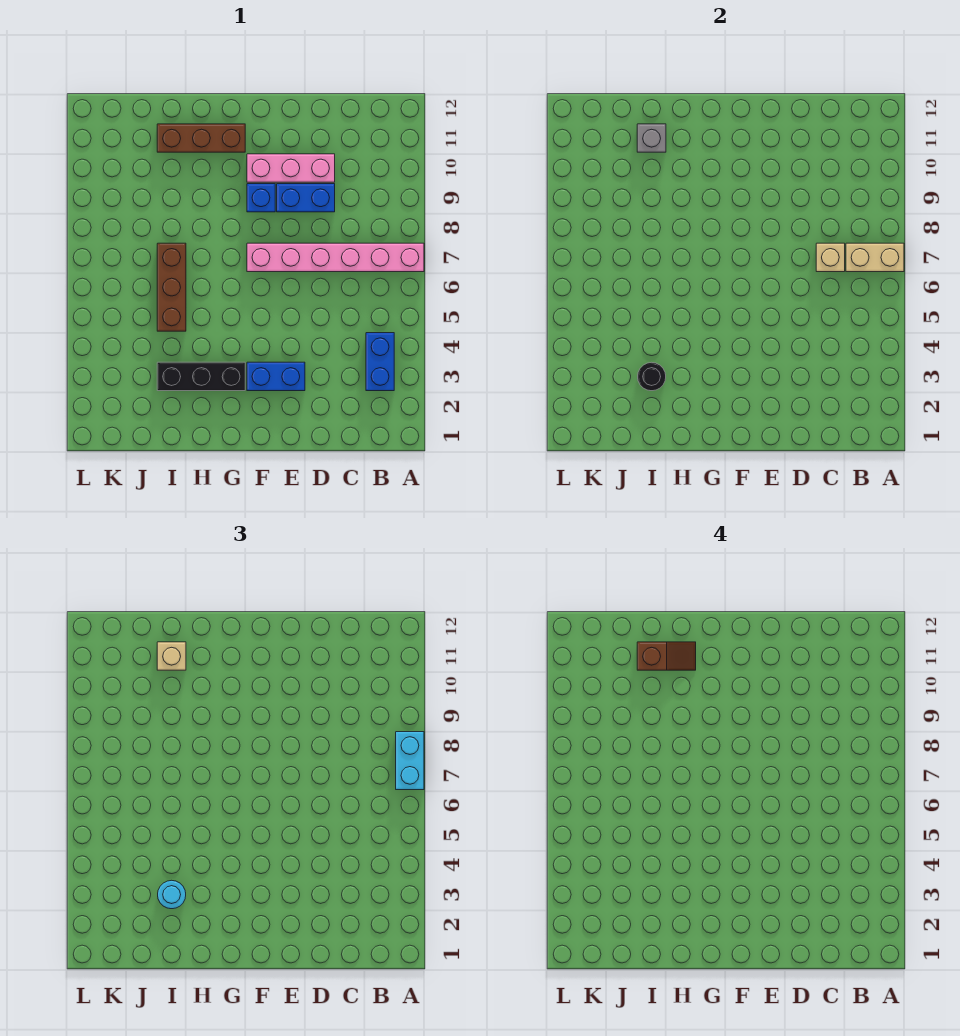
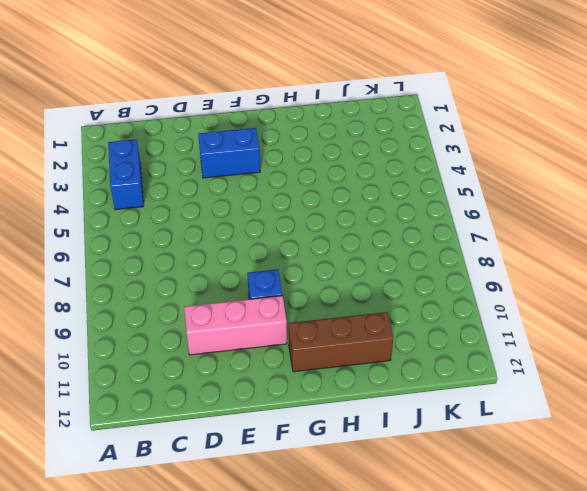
none -> pink 1x6 brick [247,243,424,272]
none -> blue 1x2 brick [277,184,335,212]
none -> black 1x3 brick [157,362,245,391]

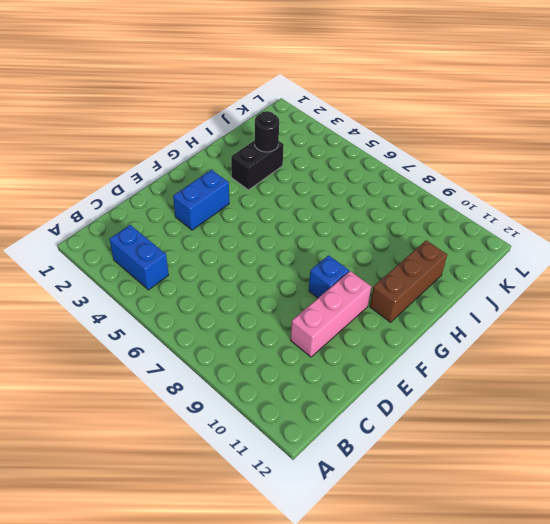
black 1x2 brick [231,140,284,190] -> black 1x3 brick [157,362,245,391]
none -> pink 1x6 brick [247,243,424,272]
none -> blue 1x2 brick [277,184,335,212]
none -> brown 1x3 brick [157,243,186,331]

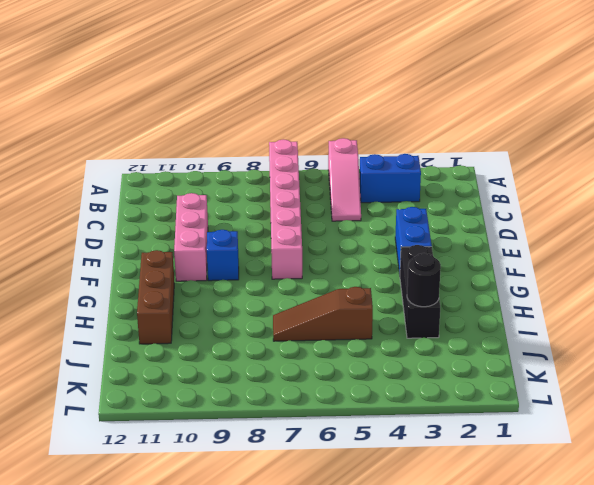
pink 1x3 slope [328,138,361,221] -> none
brown 1x3 slope [273,287,373,341] -> brown 1x3 brick [157,243,186,331]
none -> blue 1x2 brick [277,184,335,212]
none -> tan 1x2 brick [846,243,904,272]
none -> tan 1x1 brick [816,243,845,272]

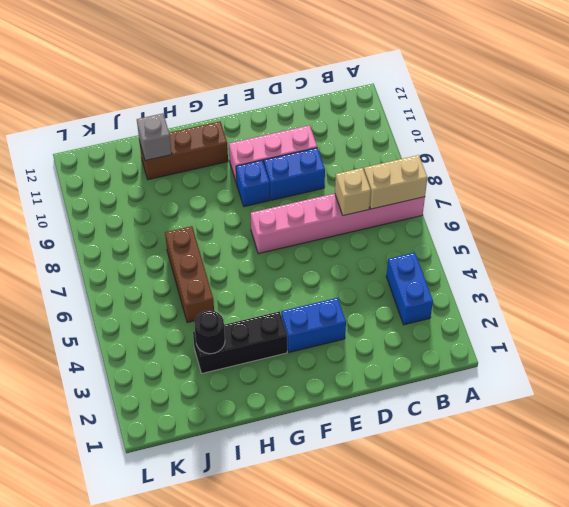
none -> cyan 1x2 brick [396,732,424,790]
none -> cyan 1x1 round brick [158,880,186,909]
none -> tan 1x1 brick [157,642,186,670]

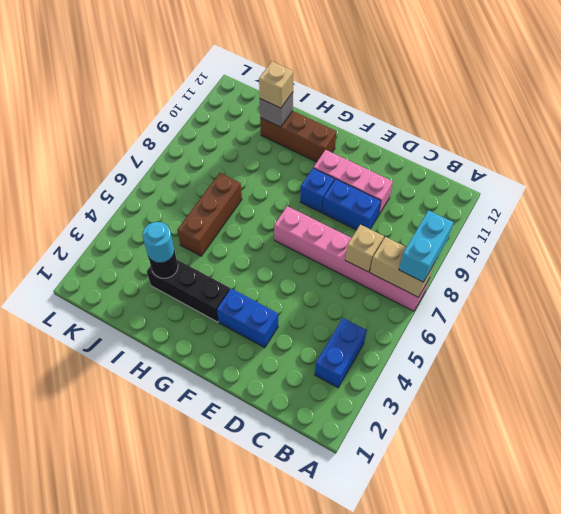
none -> brown 1x2 slope [637,642,696,670]

